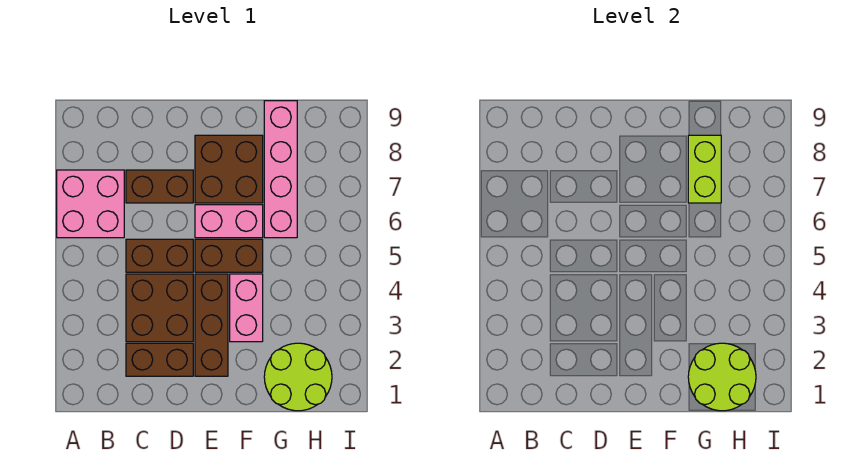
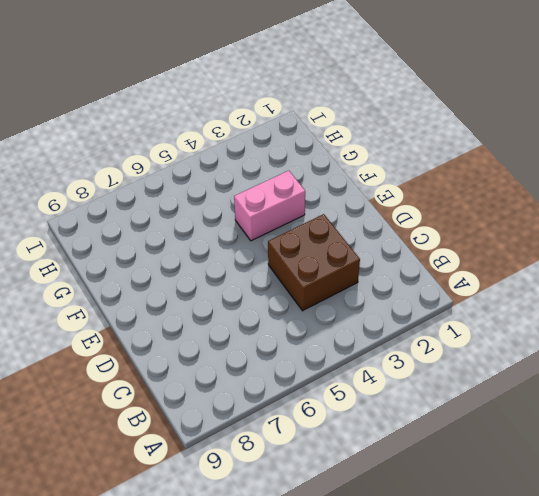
none -> pink 2x2 brick [57,170,124,238]
none -> brown 1x2 brick [126,343,193,376]
none -> brown 1x2 brick [126,239,193,272]

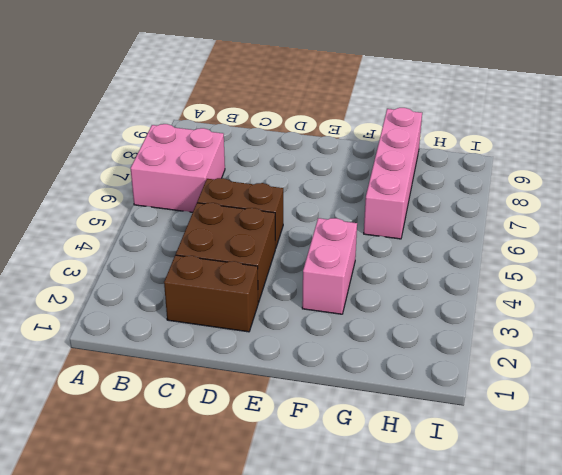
none -> brown 1x2 brick [126,170,193,203]
none -> brown 1x3 brick [195,274,228,376]
none -> brown 1x2 brick [195,239,263,272]

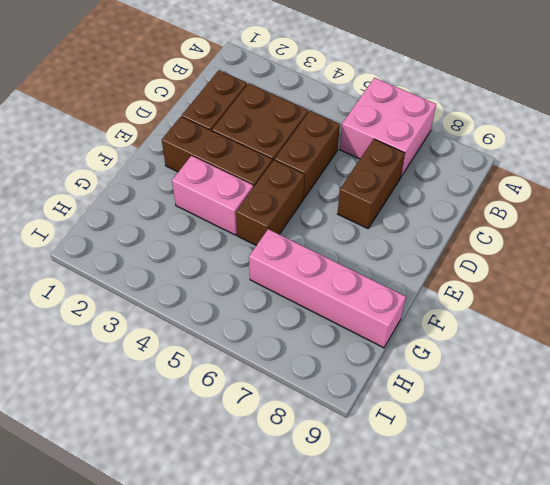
none -> pink 1x2 brick [195,205,263,238]
none -> brown 2x2 brick [195,135,263,203]
none -> lime 2x2 round brick [264,343,332,411]

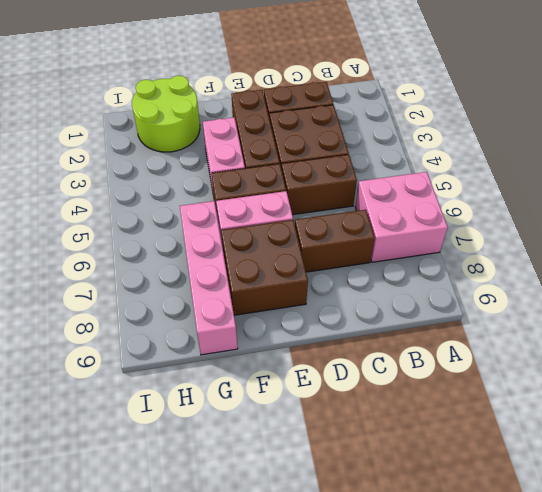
none -> lime 2x2 round brick [688,343,756,411]
none -> lime 1x2 brick [688,135,721,203]

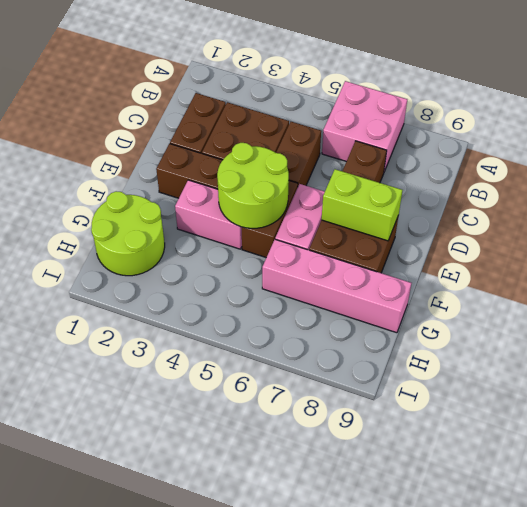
lime 2x2 round brick [217,143,289,228] -> lime 2x2 round brick moved to [688,343,756,411]
lime 1x2 brick [322,169,402,241] -> lime 1x2 brick moved to [688,135,721,203]

